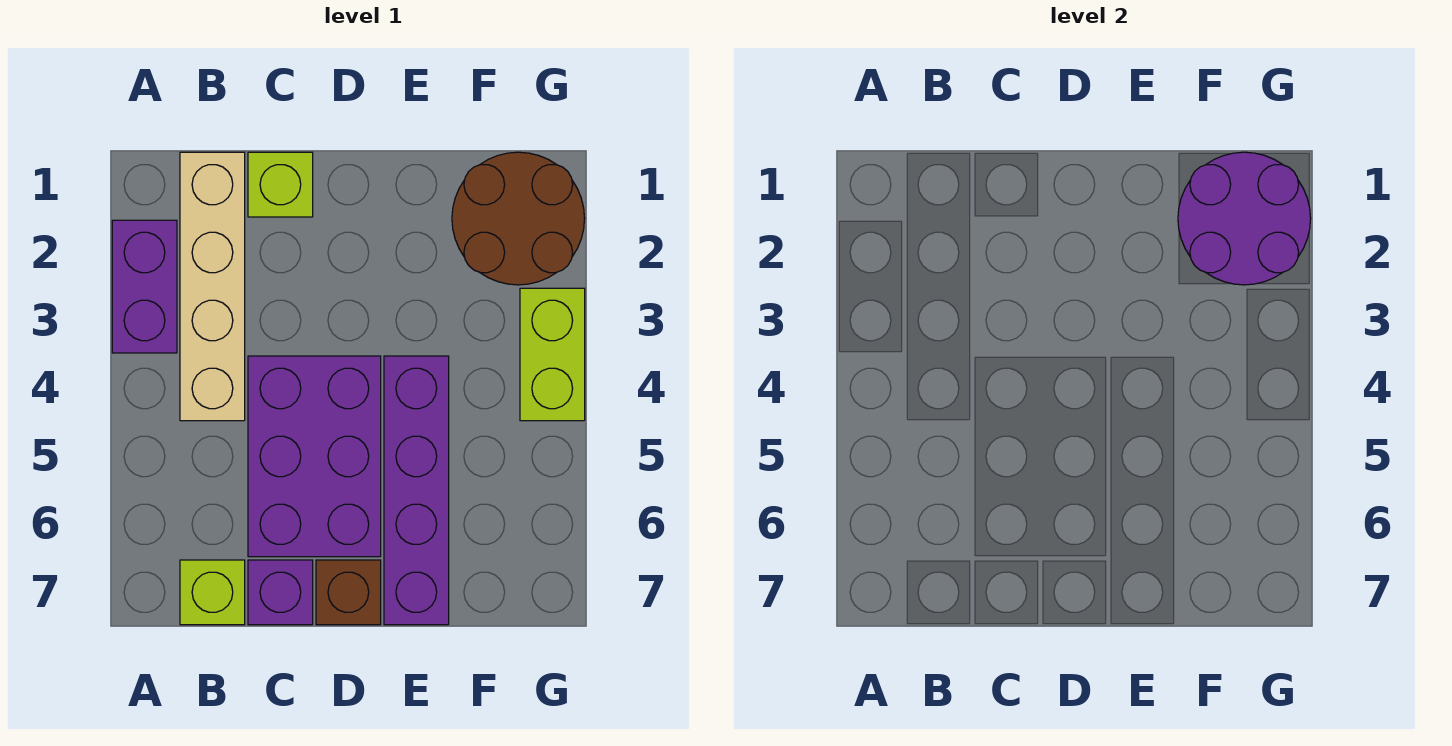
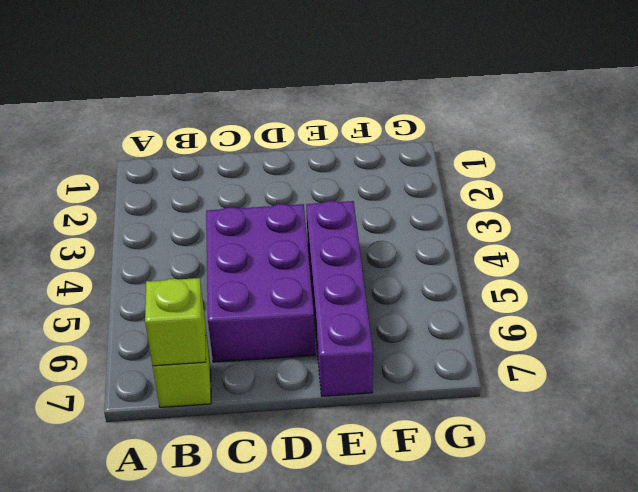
lime 1x1 brick [145,278,206,366] -> lime 1x1 brick moved to [248,152,313,217]
none -> purple 1x2 brick [112,220,177,353]
none -> tan 1x4 brick [180,152,245,421]

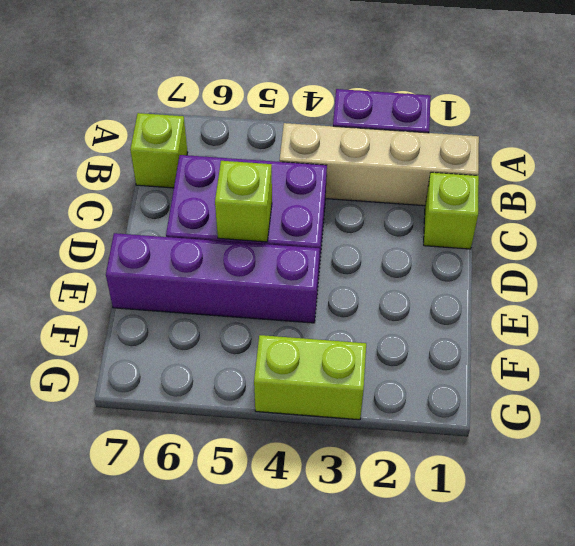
lime 1x1 brick [215,161,272,242] -> none
none -> purple 1x1 brick [248,560,313,625]
none -> brown 1x1 brick [316,560,381,625]

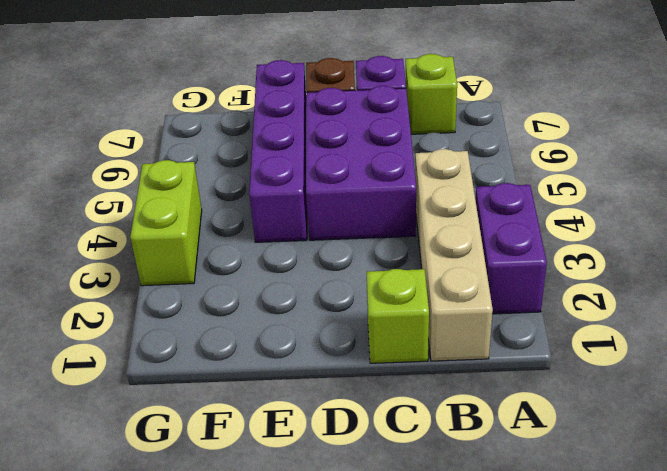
none -> brown 2x2 round brick [452,152,585,285]
none -> purple 2x2 round brick [1178,152,1311,285]

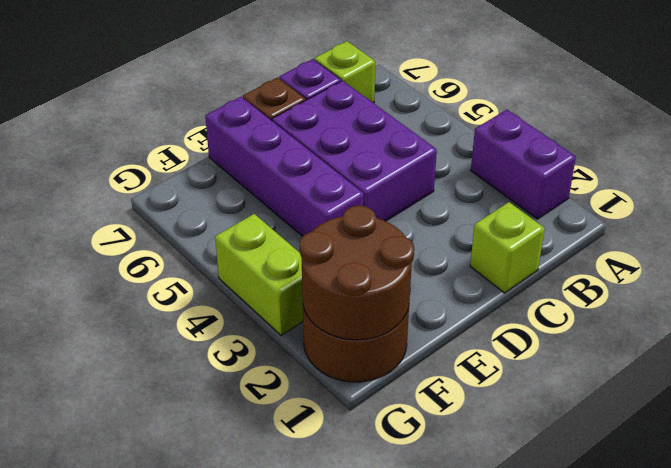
brown 2x2 round brick [300,206,414,340] -> purple 2x2 round brick [1178,152,1311,285]
none -> tan 1x4 brick [180,152,245,421]

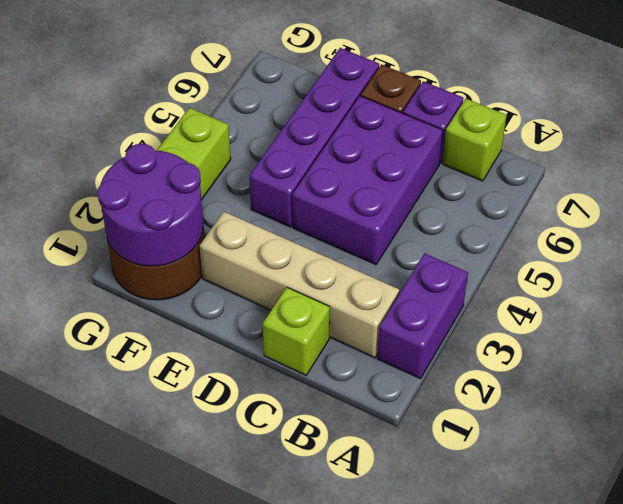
tan 1x4 brick [200,212,399,358] -> tan 1x4 brick turned to [180,152,245,421]

